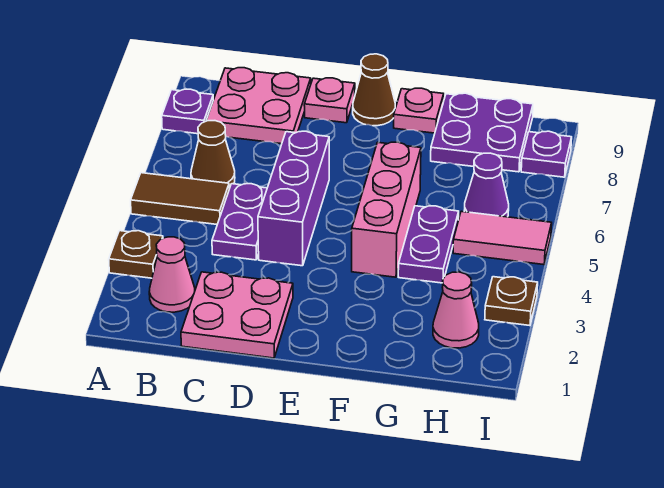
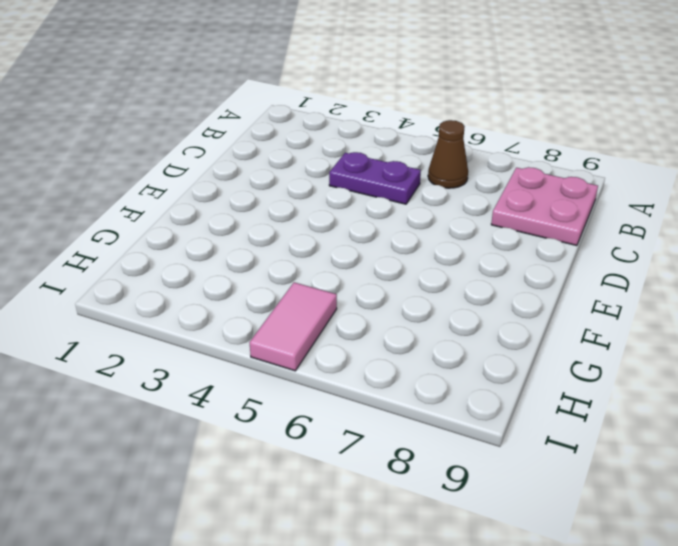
none -> brown 1x1 plate [109,231,163,278]
none -> brown 1x2 tile [131,173,229,224]
none -> purple 1x1 plate [162,89,213,134]

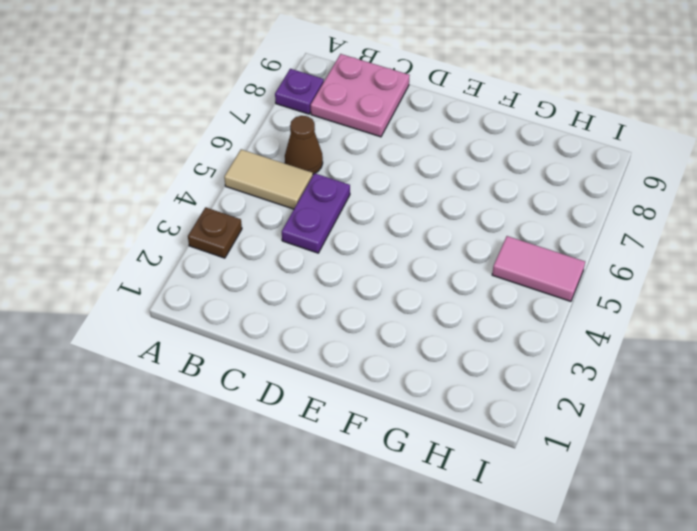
tan 1x2 tile [224,149,313,209] -> brown 1x2 tile [131,173,229,224]
none -> pink 1x1 cone [149,237,195,312]
none -> pink 2x2 plate [181,272,293,358]
none -> purple 1x3 brick [258,131,329,266]

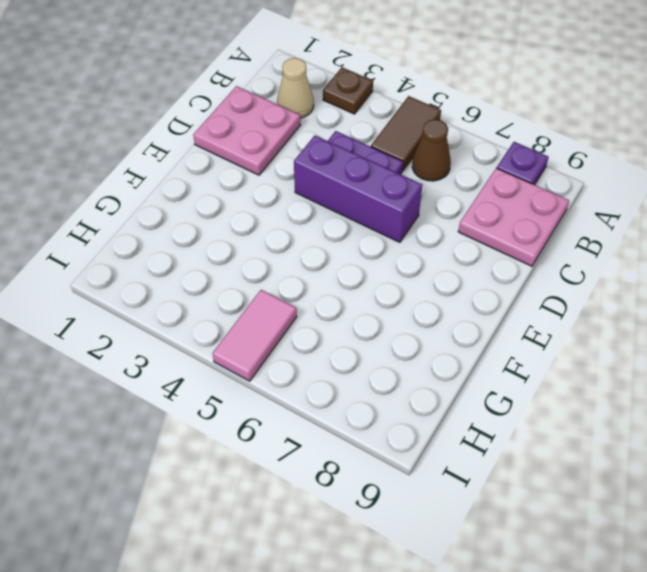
tan 1x1 cone [277,58,314,118] -> pink 1x1 cone [149,237,195,312]
none -> pink 1x1 plate [304,78,355,123]
none -> brown 1x1 cone [353,54,395,126]
none -> pink 1x3 brick [352,142,421,277]

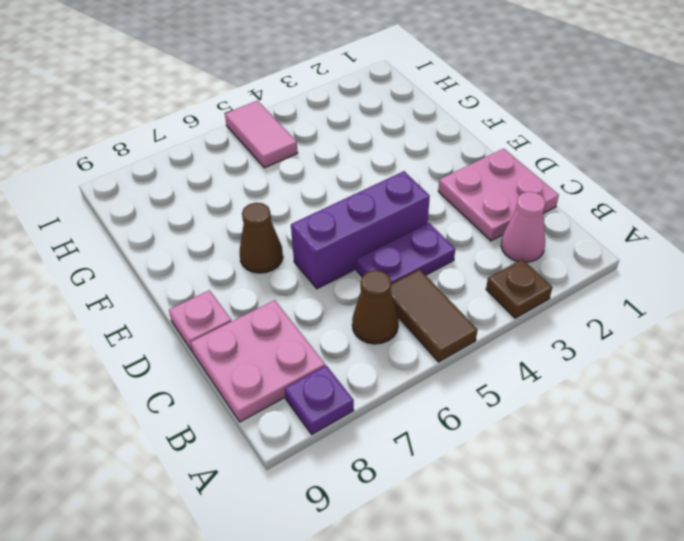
brown 1x1 cone [240,203,283,273] -> brown 1x1 cone moved to [353,54,395,126]
none -> pink 1x3 brick [352,142,421,277]
none -> pink 1x1 plate [394,88,444,133]
none -> purple 1x2 plate [398,206,459,283]

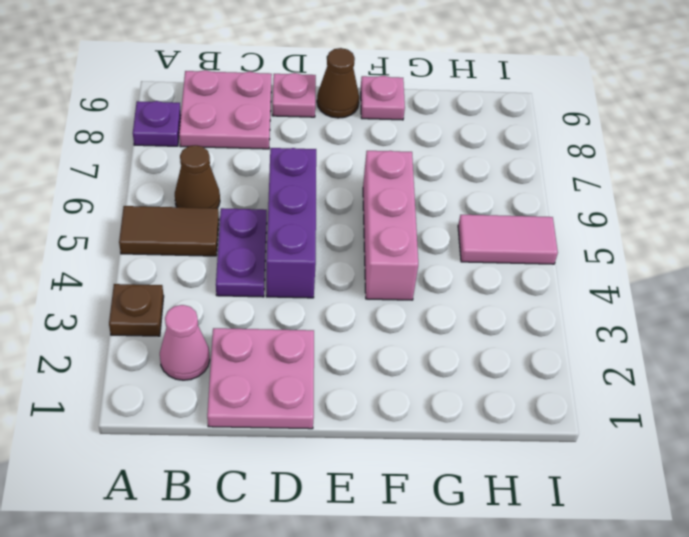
none -> purple 1x2 plate [398,206,459,283]
none -> purple 2x2 plate [431,93,533,172]
none -> pink 1x1 cone [433,272,479,348]

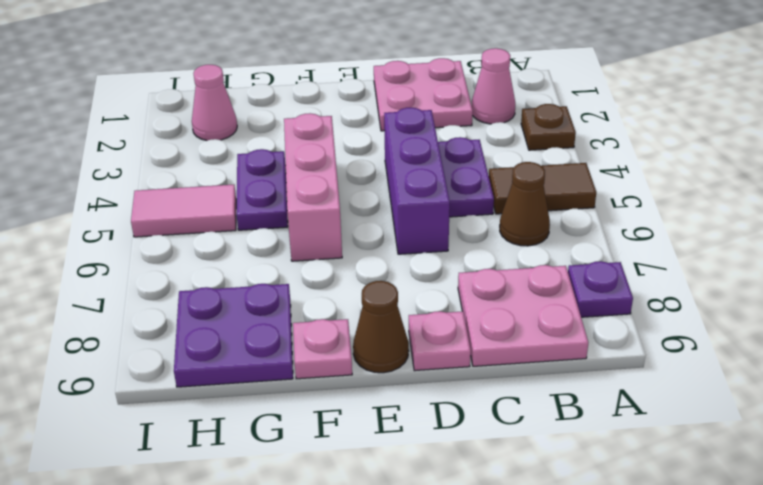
none -> purple 1x1 cone [464,153,509,217]
none -> brown 1x1 plate [485,277,538,326]
none -> purple 1x1 plate [521,131,572,177]

